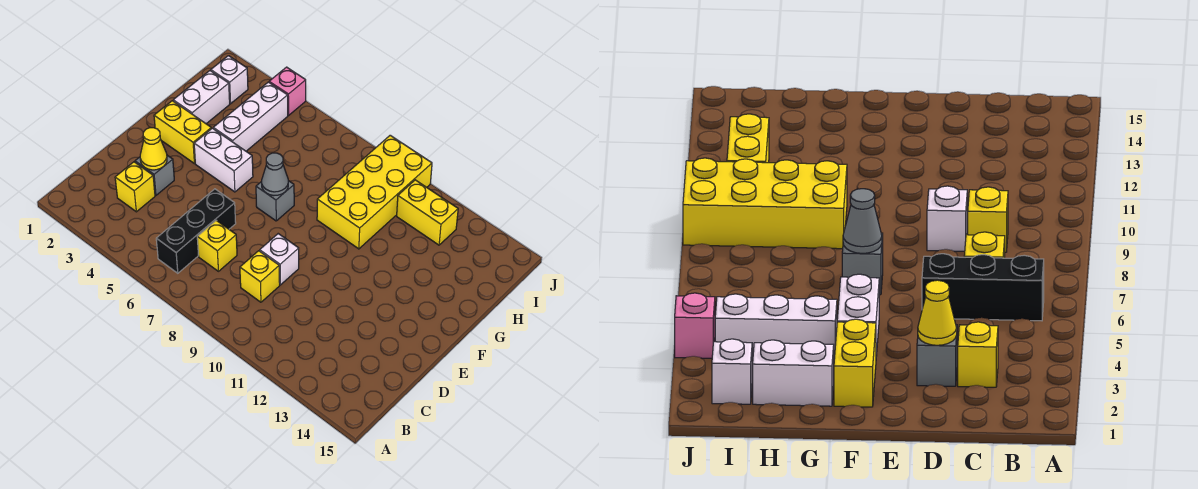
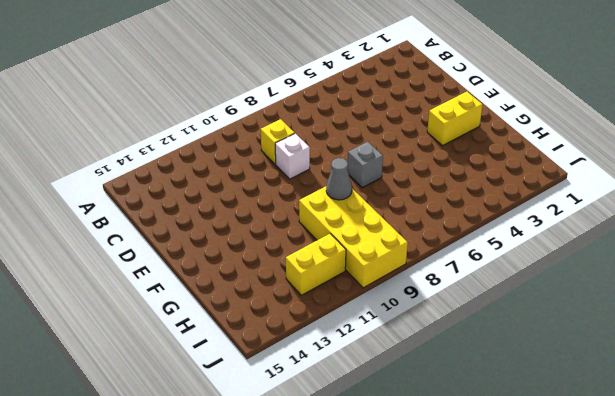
grey 1x1 cone [326,158,352,200] -> grey 1x1 cone moved to [262,153,288,196]
none -> black 1x3 brick [156,189,236,273]
none -> yellow 1x1 brick [115,162,155,212]
none -> yellow 1x1 brick [197,220,237,271]

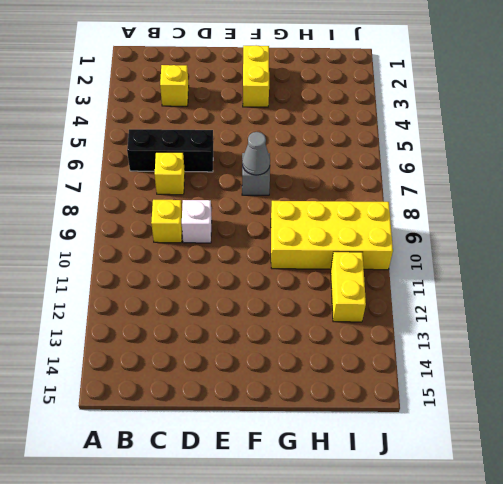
none -> grey 1x1 brick [135,155,174,195]
none -> white 1x2 brick [194,128,253,192]
none -> white 1x2 brick [173,71,230,124]

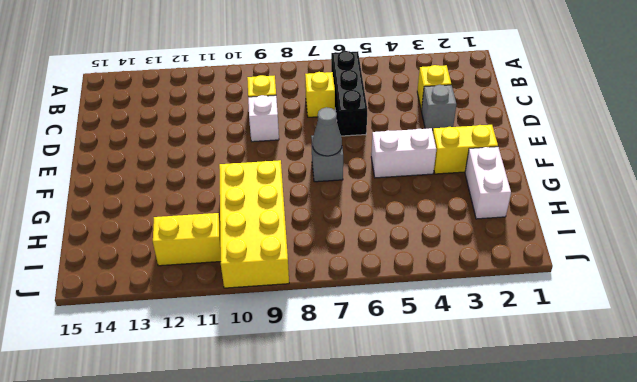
none -> white 1x3 brick [213,82,288,151]
none -> white 1x1 brick [211,56,248,104]
none -> pink 1x1 brick [269,67,306,115]

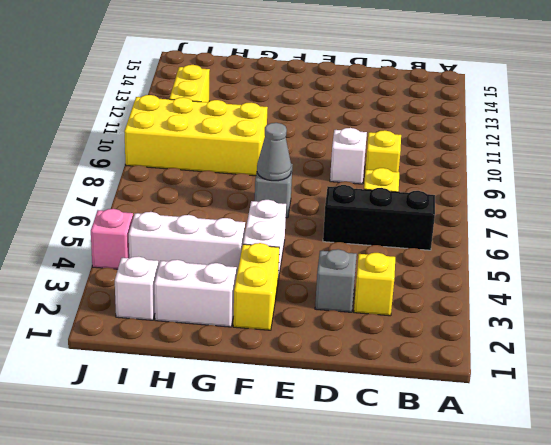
none -> yellow 1x1 cone [140,128,167,170]

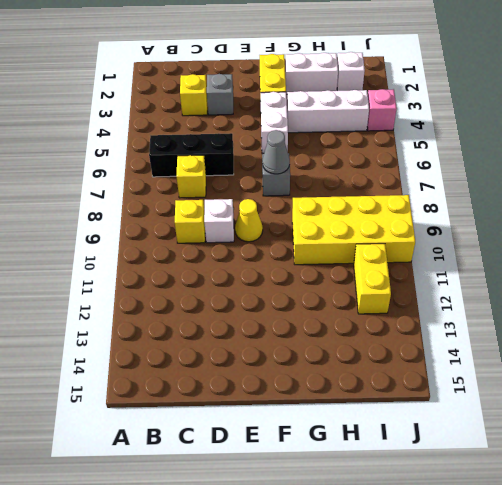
yellow 1x1 cone [235,199,263,242] -> yellow 1x1 cone moved to [140,128,167,170]

